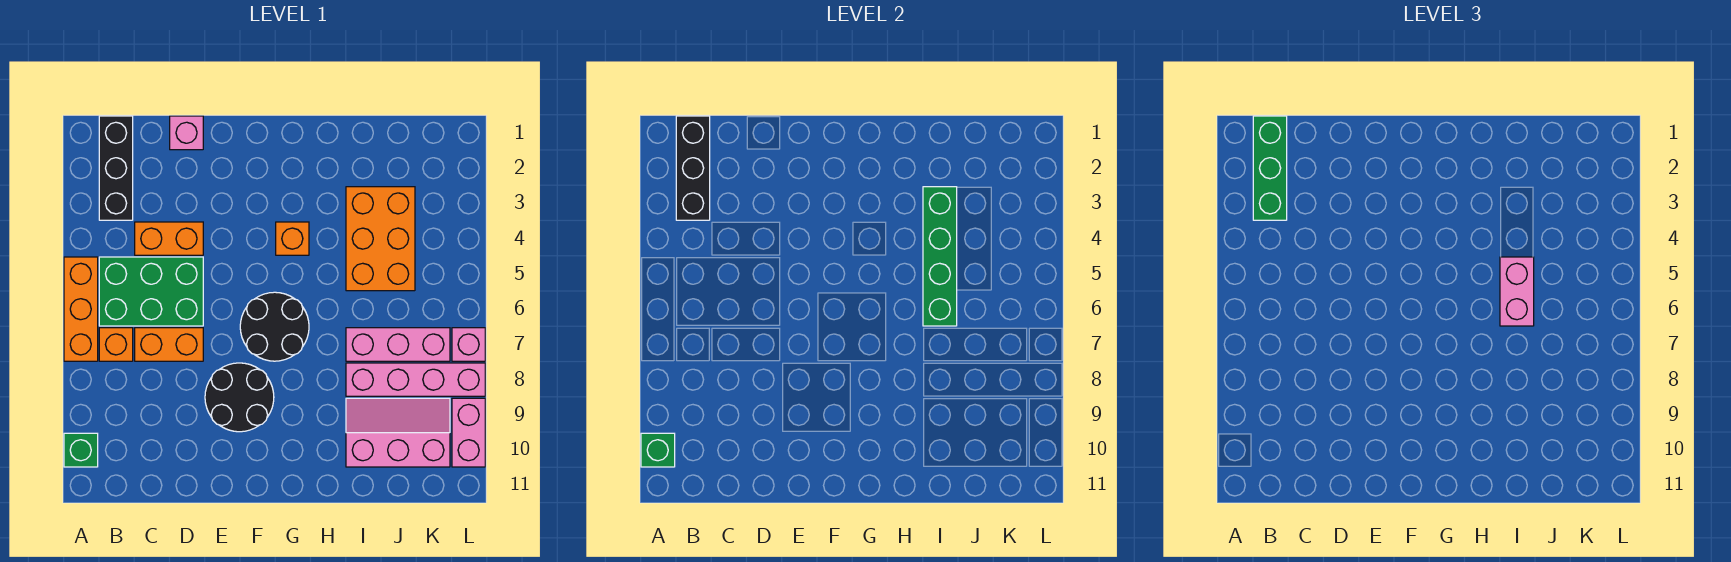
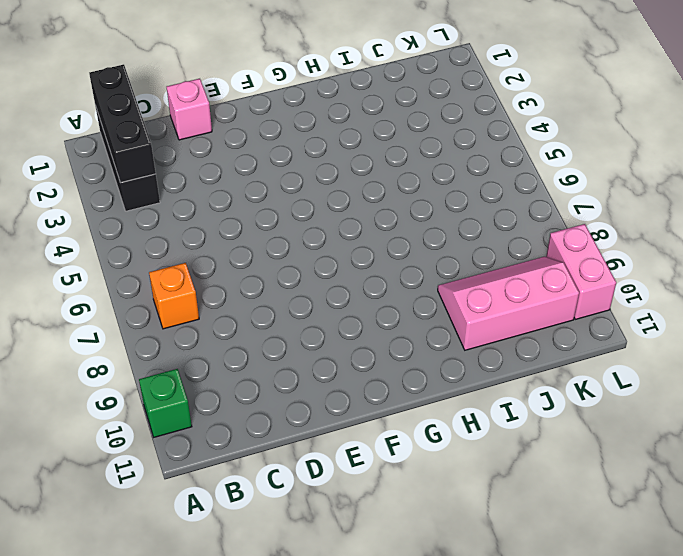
none -> orange 1x3 brick [64,257,98,361]
none -> green 2x3 brick [99,257,203,326]
none -> orange 1x2 brick [135,222,203,255]

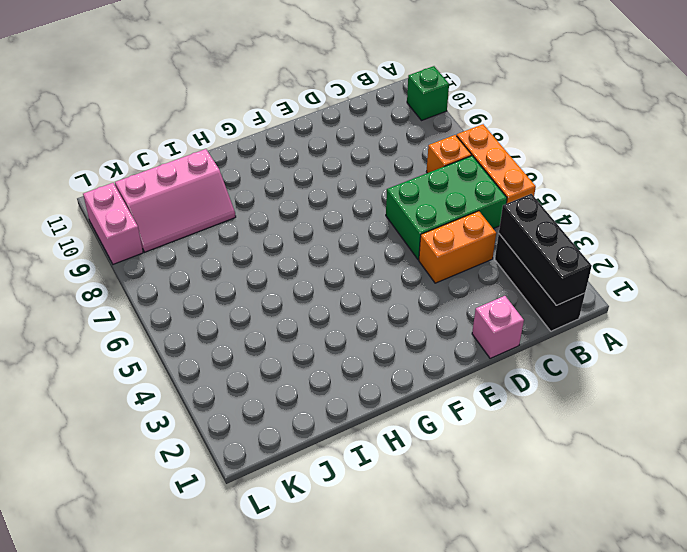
none -> orange 1x2 brick [135,328,203,361]
none -> black 2x2 round brick [205,363,274,432]
none -> black 2x2 round brick [240,292,309,361]

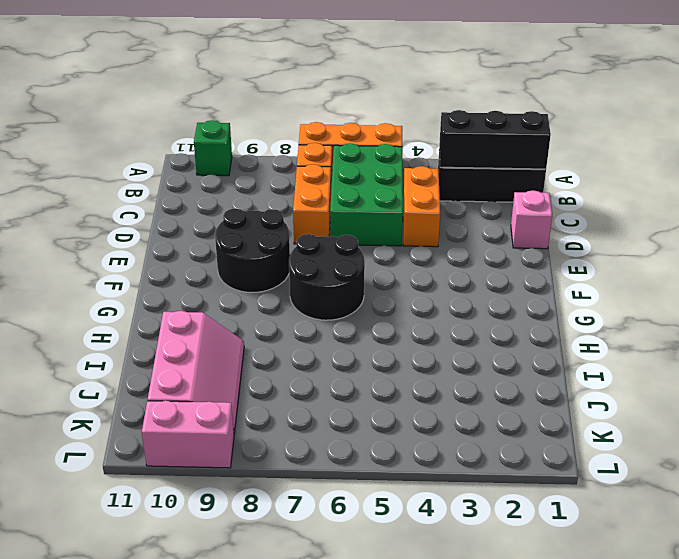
none -> orange 1x1 brick [276,222,309,255]
none -> orange 2x3 brick [346,187,415,291]
none -> pink 1x3 brick [346,328,450,361]

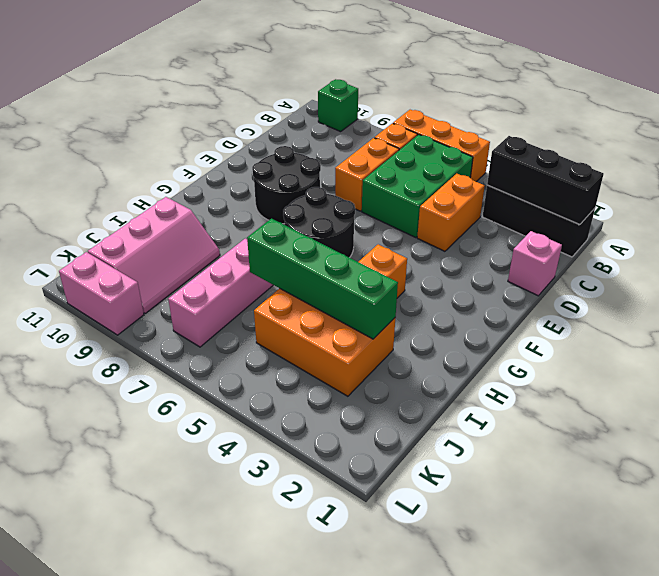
none -> pink 1x4 brick [346,363,485,396]
none -> pink 1x1 brick [452,328,485,361]
none -> green 1x1 brick [641,433,675,467]

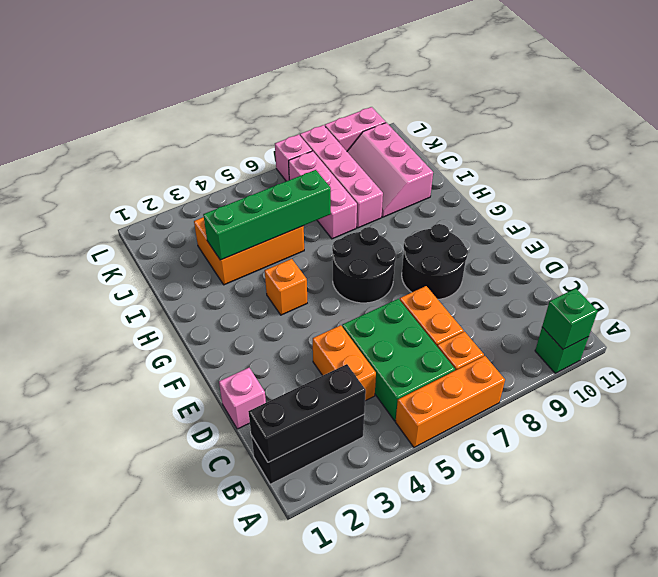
none -> green 1x3 brick [1253,116,1287,220]
none -> pink 1x2 brick [1500,257,1534,326]

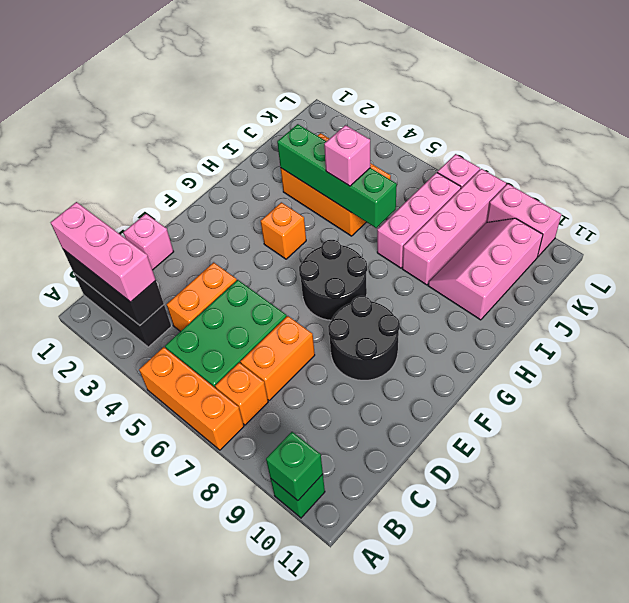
pink 1x3 brick [51,202,156,302] -> green 1x3 brick [1253,116,1287,220]
pink 1x1 brick [324,125,370,186] -> pink 1x2 brick [1500,257,1534,326]

